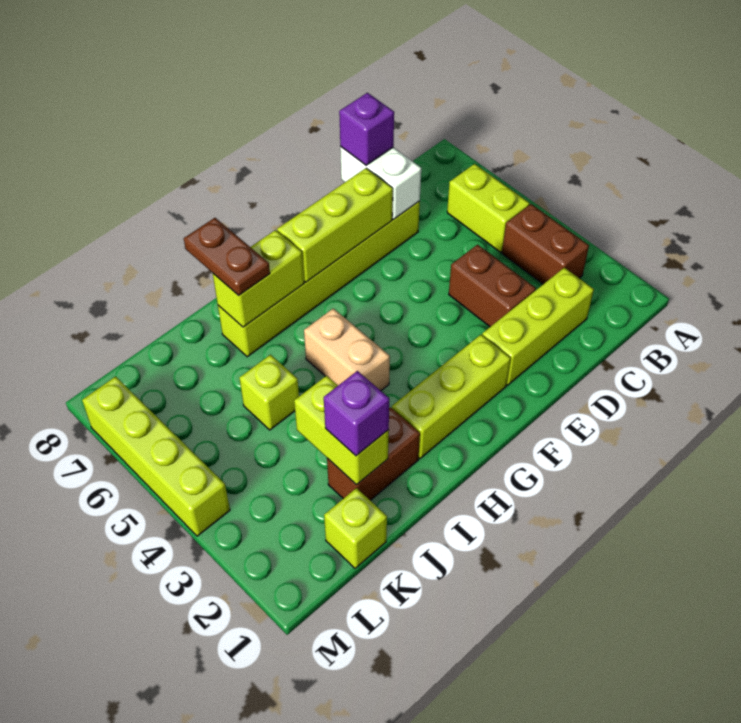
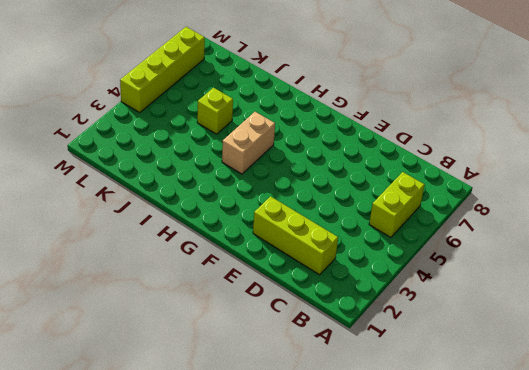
none -> brown 1x2 brick [502,204,589,284]
none -> brown 1x2 brick [449,245,536,327]
none -> lime 1x6 brick [218,201,420,357]

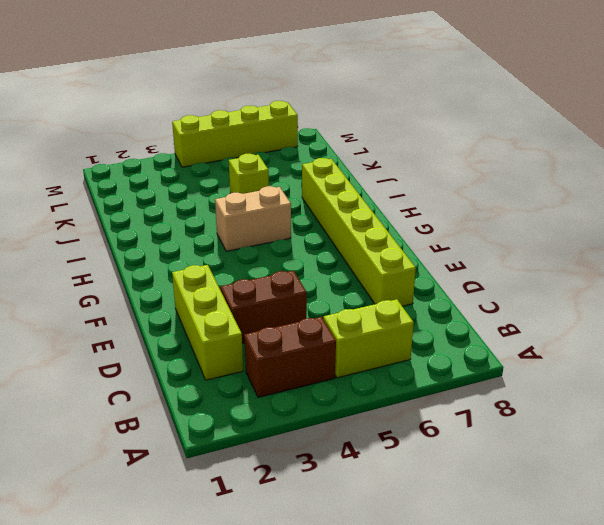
none -> lime 1x3 brick [392,335,511,459]
none -> brown 1x2 brick [327,407,420,500]
none -> lime 1x1 brick [324,488,387,568]

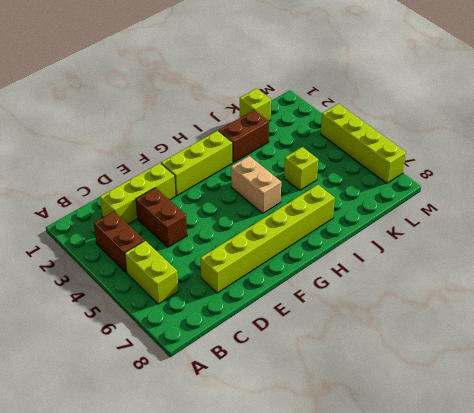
none -> white 1x2 brick [340,147,421,219]
none -> lime 1x3 brick [277,168,393,282]
none -> lime 1x2 brick [213,230,304,327]

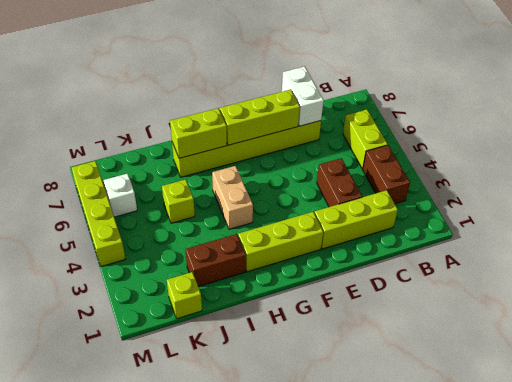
white 1x1 brick [103,173,137,217] -> none
none -> lime 1x2 brick [294,376,389,485]
none -> purple 1x1 brick [339,93,394,165]
none -> brown 1x2 plate [184,218,270,295]

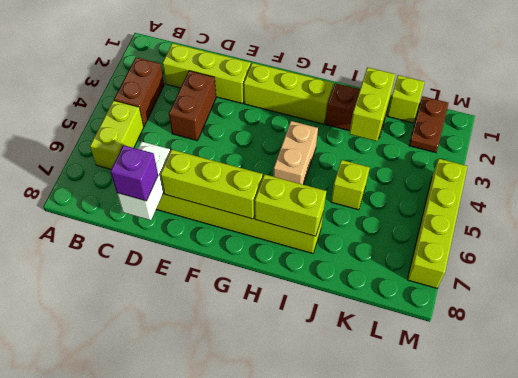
brown 1x2 plate [409,96,449,153] -> brown 1x2 plate moved to [184,218,270,295]
none -> purple 1x1 brick [324,371,389,456]

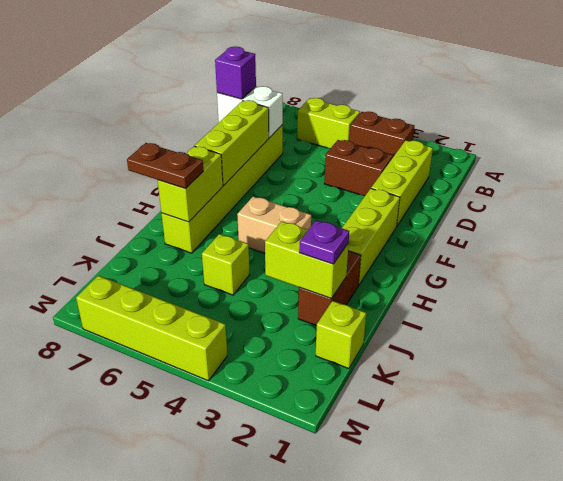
purple 1x1 plate [299,220,349,264] -> purple 1x1 brick [324,371,389,456]

